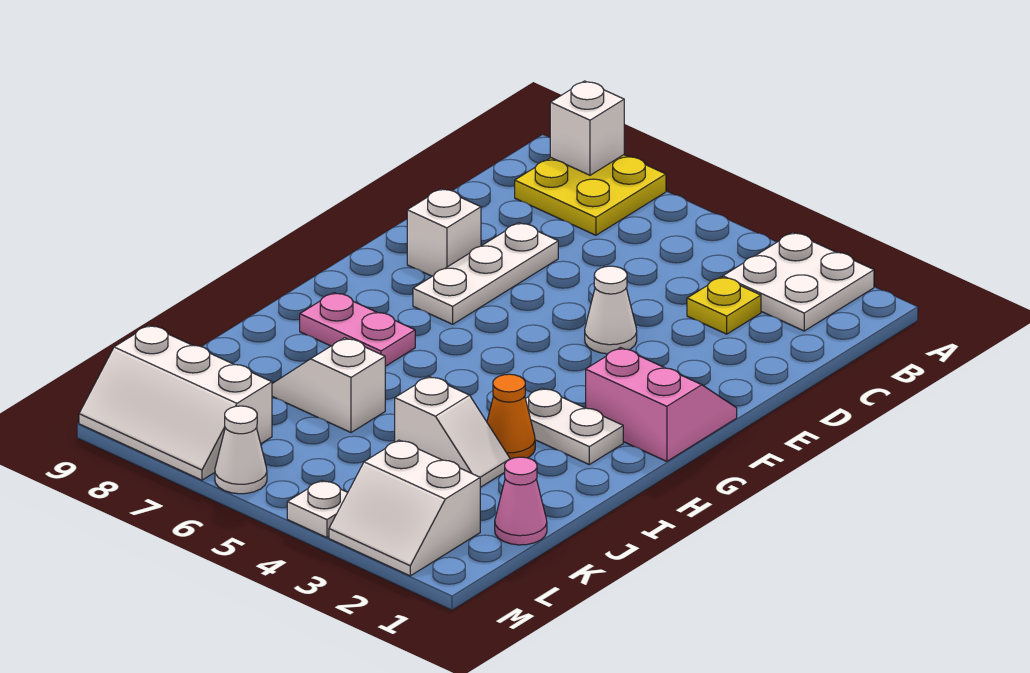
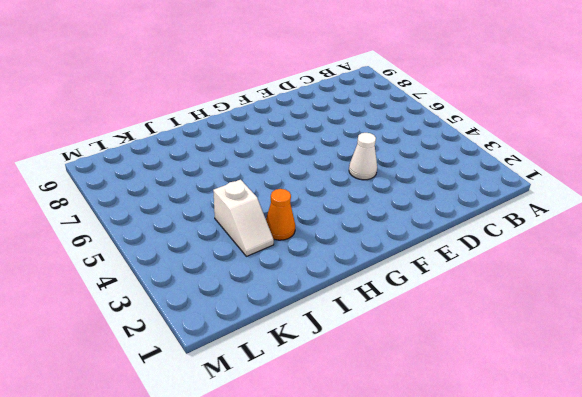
none -> white 2x2 plate [723,233,874,331]
none -> yellow 2x2 plate [515,155,666,235]
none -> yellow 1x1 plate [687,277,761,334]

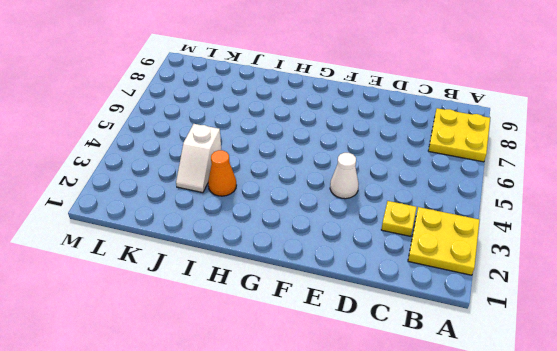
yellow 2x2 plate [408,207,479,275] -> white 2x2 plate [723,233,874,331]
none -> white 1x3 plate [413,223,558,324]
none -> white 1x1 brick [407,189,481,276]
none -> pink 2x2 slope [586,348,737,461]

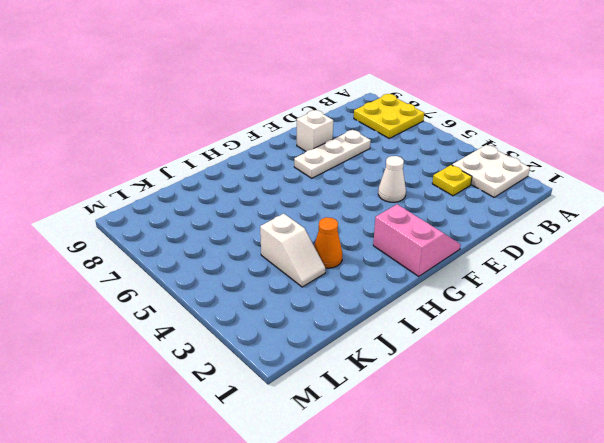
none -> white 1x2 plate [526,388,623,464]
none -> pink 1x2 plate [300,293,415,366]
none -> white 1x2 slope [272,338,385,433]

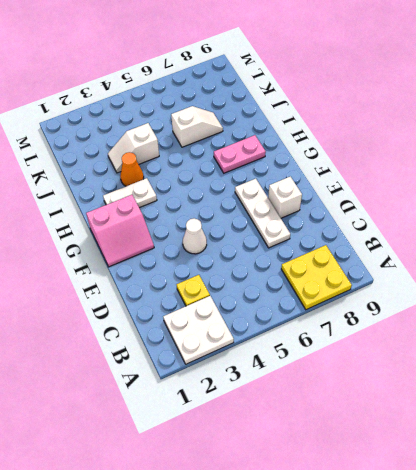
none -> pink 1x1 cone [495,457,547,545]
none -> white 2x2 slope [329,440,480,576]
none -> white 2x3 slope [79,326,272,480]

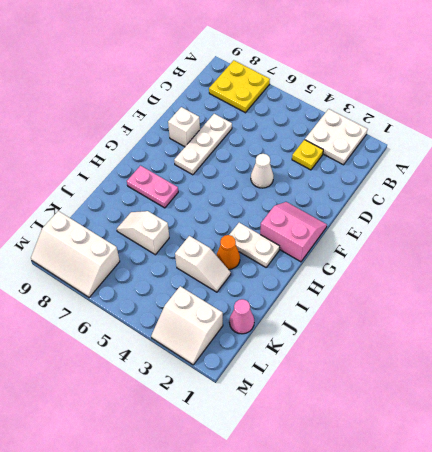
none -> white 1x1 plate [287,481,348,538]
none -> white 1x1 cone [215,406,267,494]
none -> white 1x1 brick [550,81,624,175]

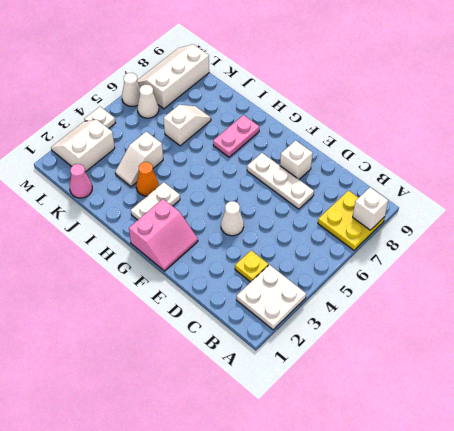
white 1x1 cone [137,85,159,118] -> none

